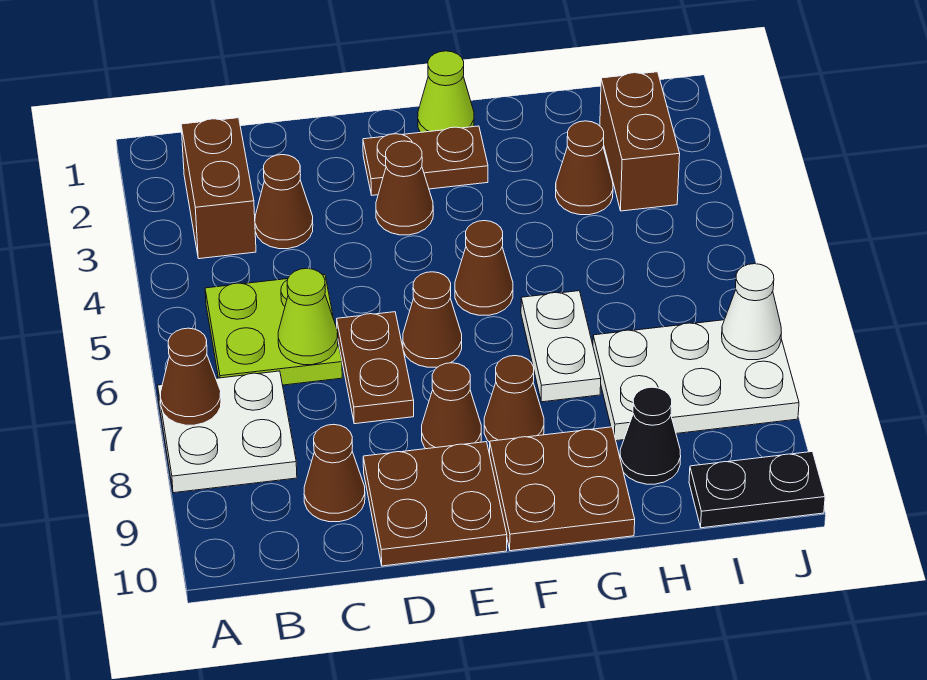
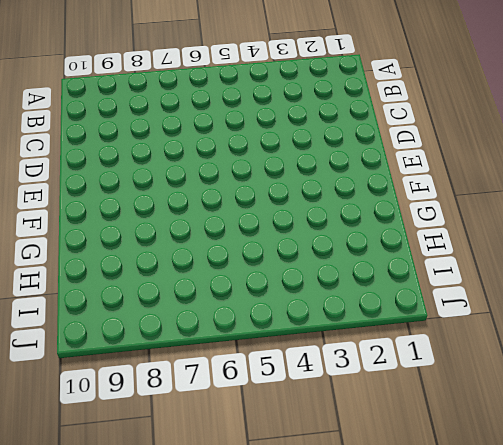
none -> white 2x2 plate [158,371,297,493]
none -> brown 1x2 brick [181,118,256,259]
none -> lime 2x2 plate [205,274,342,385]

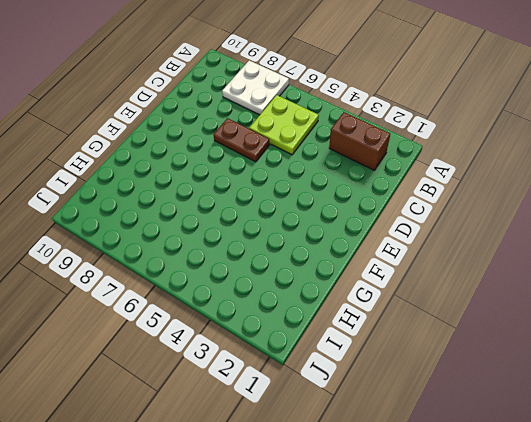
none -> brown 1x1 cone [255,155,313,249]
none -> brown 1x1 cone [304,424,365,522]
none -> brown 2x2 plate [363,442,507,566]

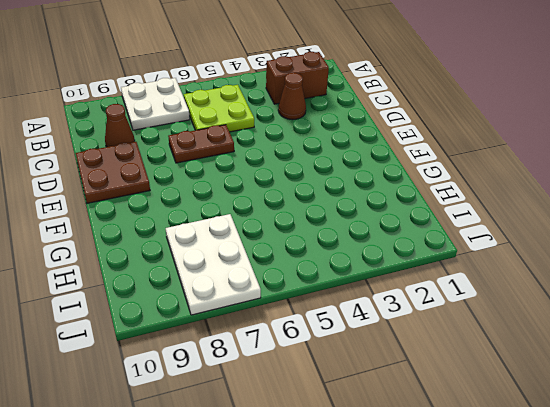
none -> brown 1x2 plate [363,126,488,195]
none -> brown 1x1 cone [376,141,433,235]
none -> brown 1x1 cone [403,272,462,367]

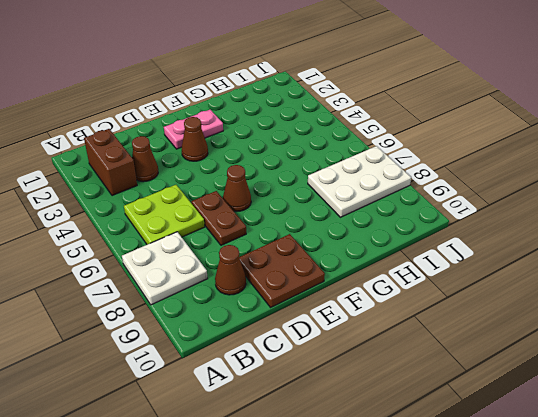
pink 1x2 plate [164,110,223,149] -> brown 1x2 plate [363,126,488,195]
none -> brown 1x1 cone [422,363,481,449]
none -> lime 1x1 cone [418,51,474,132]
none -> brown 1x1 cone [455,221,513,315]

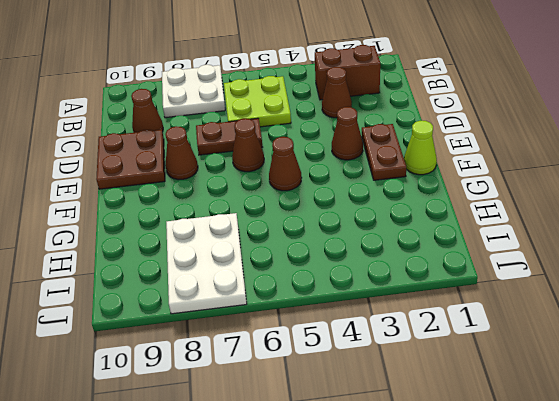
none -> brown 1x1 cone [484,356,544,442]
none -> brown 2x2 plate [490,427,635,551]
none -> white 1x2 plate [521,291,601,402]

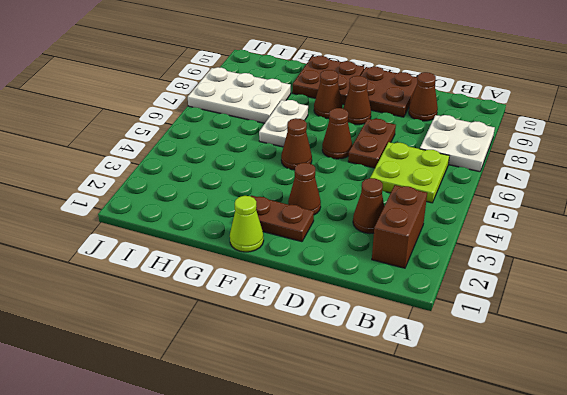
none -> brown 1x1 cone [556,121,613,215]
none -> black 1x1 cone [620,387,681,484]
none -> brown 1x2 brick [600,72,680,211]

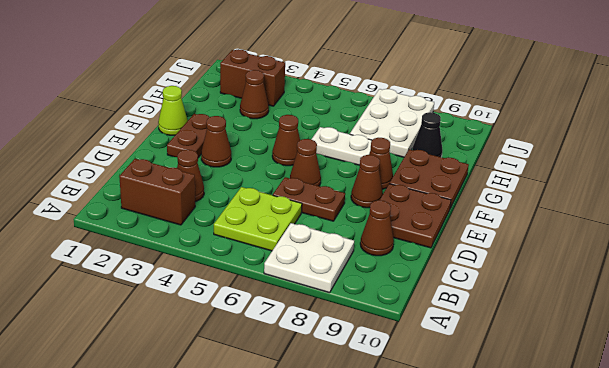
none -> black 1x2 plate [689,452,825,528]
none -> brown 1x1 cone [160,328,221,425]
none -> lime 1x1 cone [278,268,338,365]

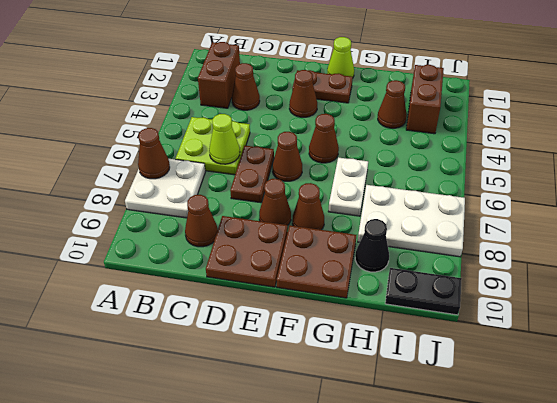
none -> white 1x1 cone [722,264,781,360]

